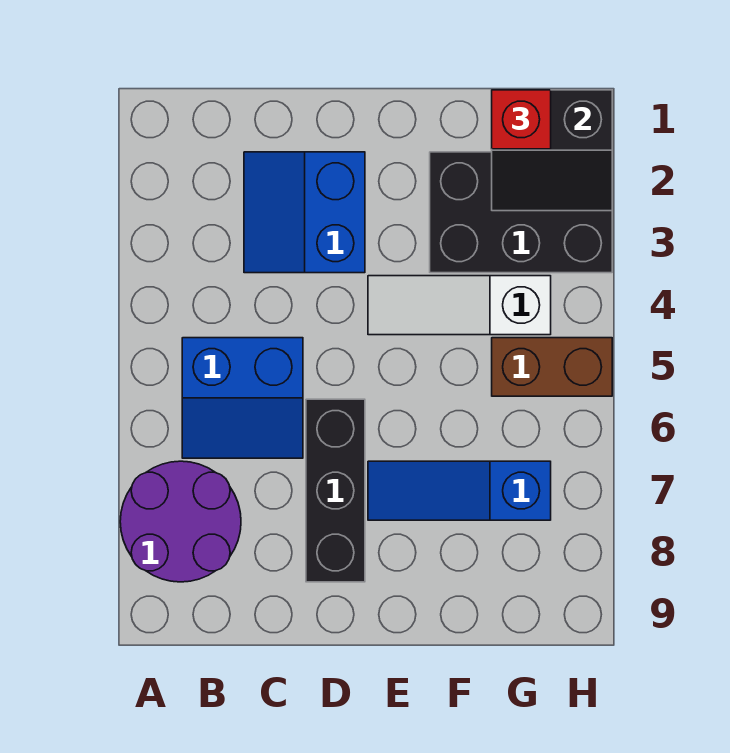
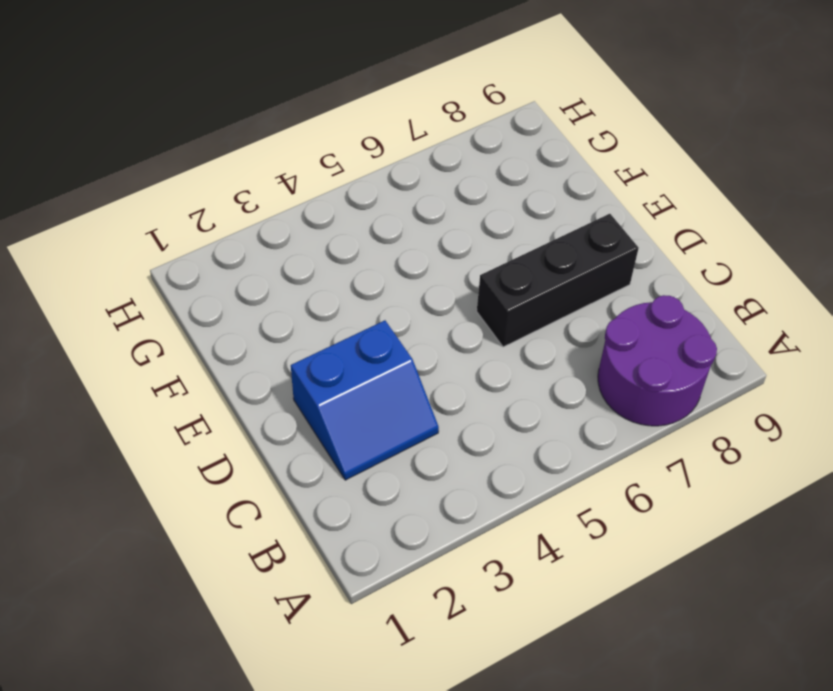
none -> blue 2x2 slope [182,338,303,458]
none -> white 1x3 slope [368,276,551,335]

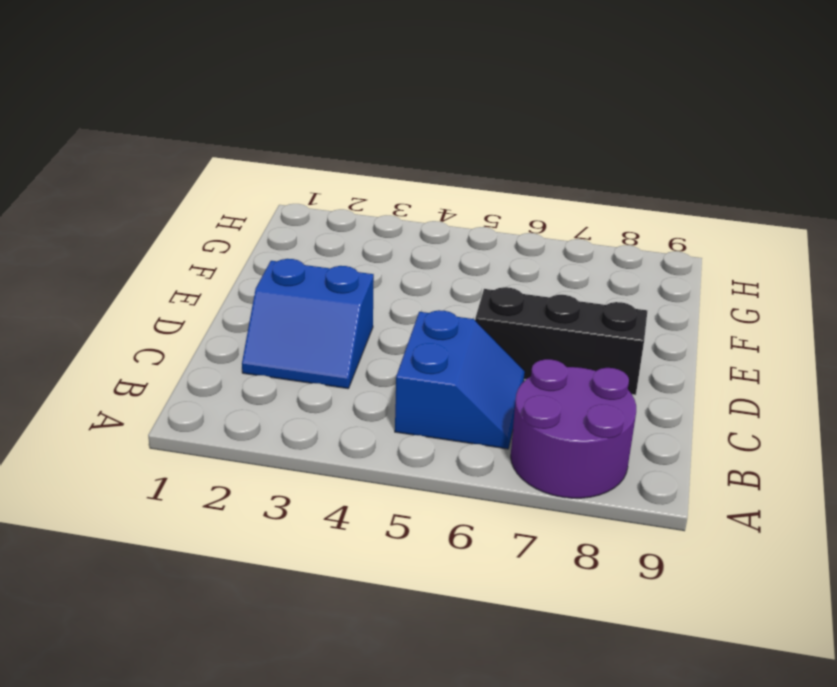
none -> white 1x3 slope [368,276,551,335]
none -> blue 1x3 slope [368,461,551,520]

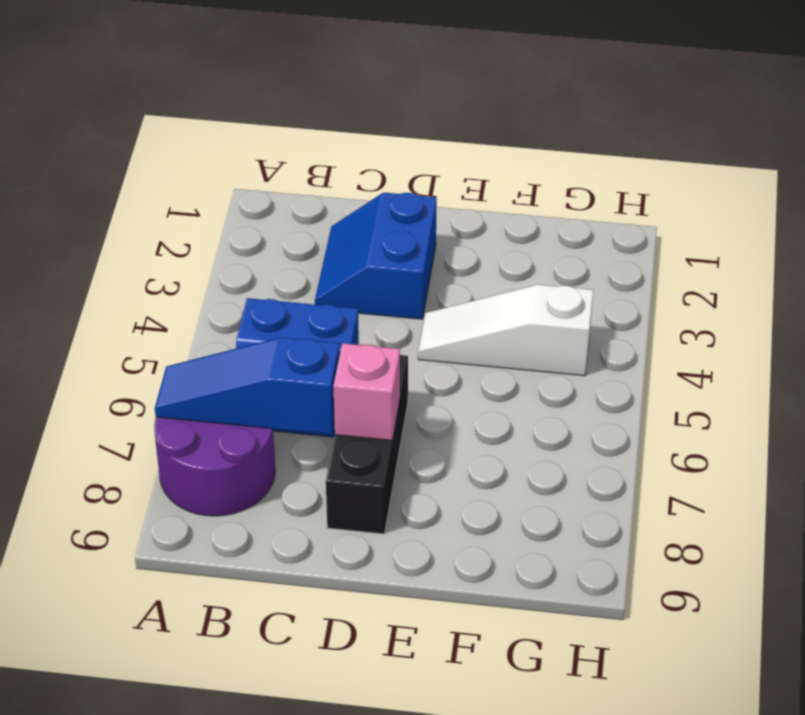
blue 1x3 slope [155,337,340,435] -> blue 1x3 slope moved to [368,461,551,520]
pink 1x1 brick [333,343,400,440] -> none
none -> black 2x3 brick [430,152,612,273]
none -> brown 1x2 brick [492,338,612,396]

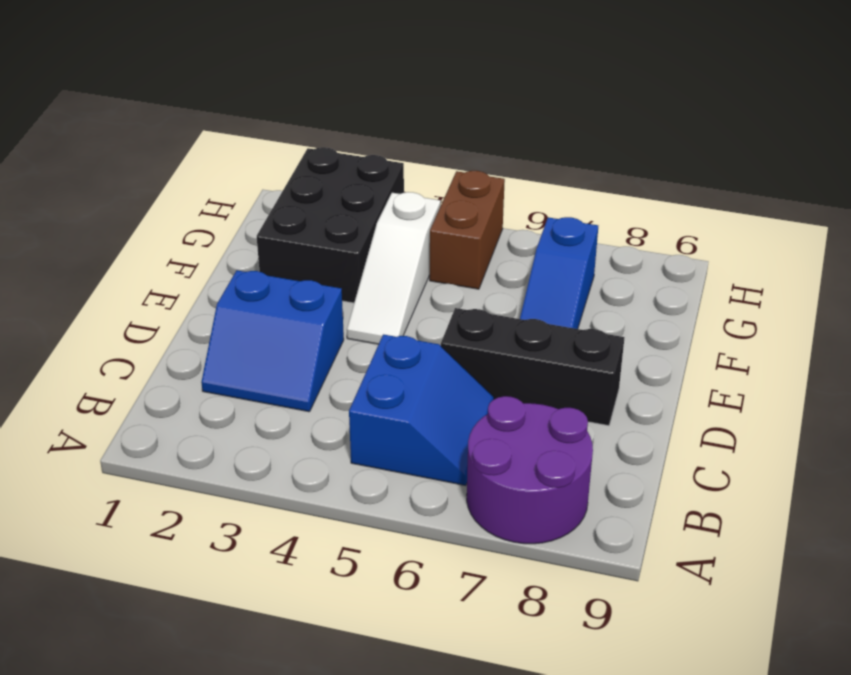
none -> black 2x2 slope [492,90,612,211]
none -> red 1x1 brick [492,90,551,149]

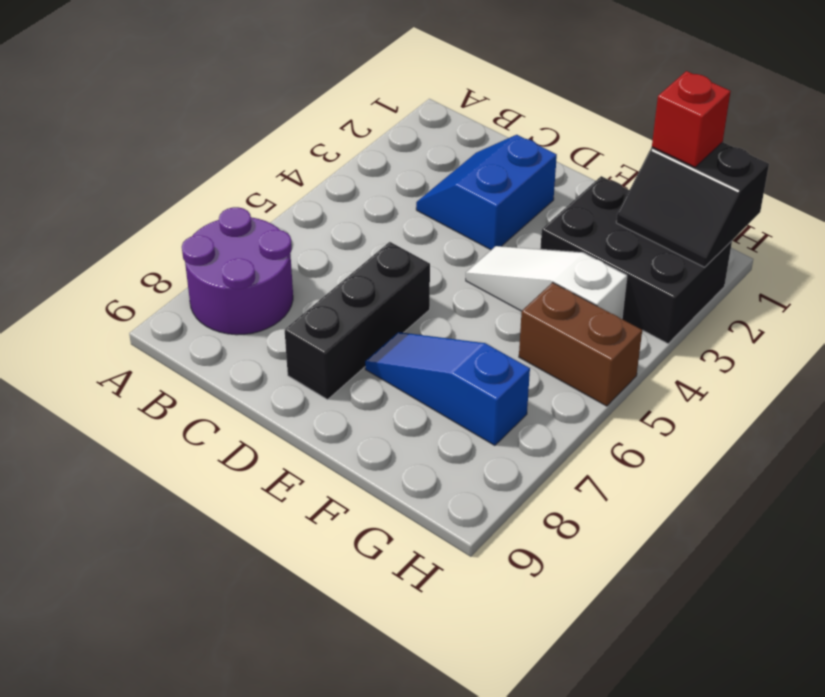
none -> blue 2x2 slope [182,338,303,458]

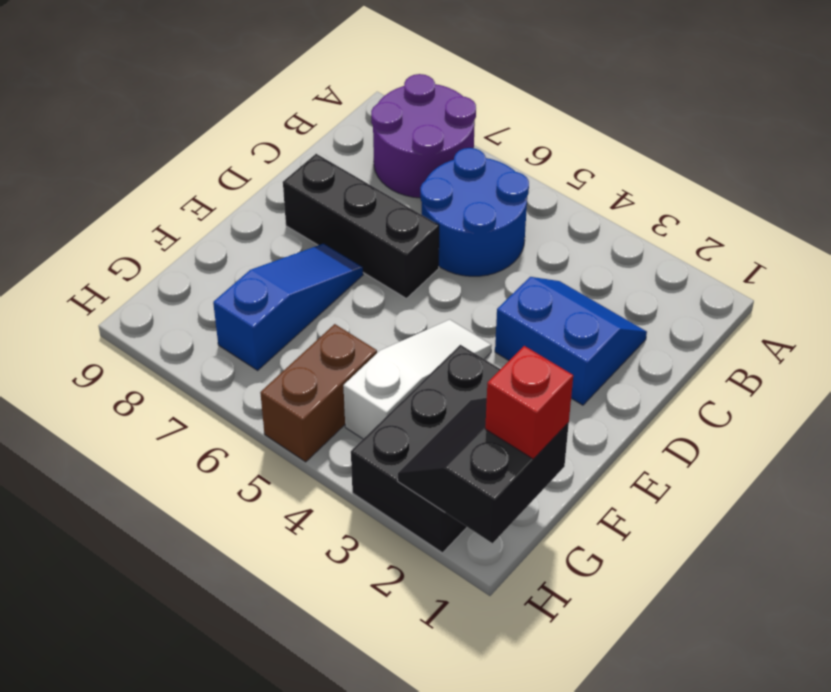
blue 2x2 round brick [420,148,529,276] -> blue 2x2 slope [182,338,303,458]

